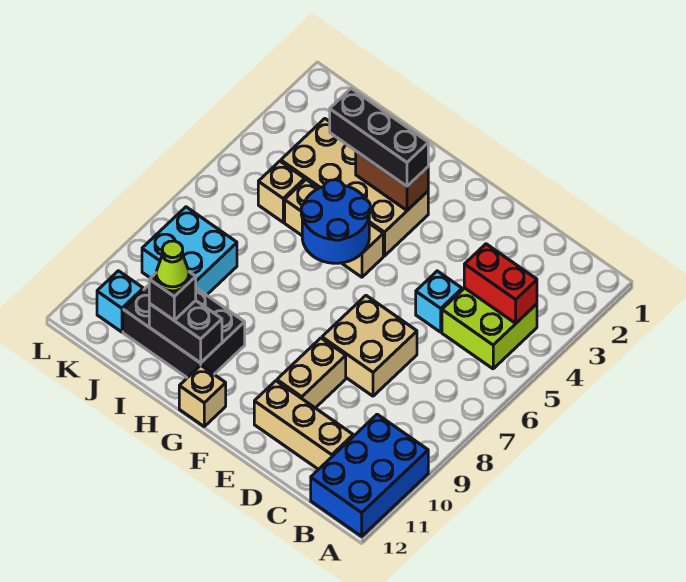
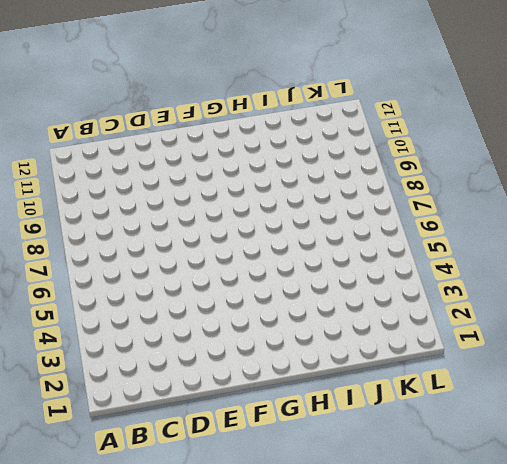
none -> blue 2x3 brick [311,414,428,536]
none -> lime 2x2 brick [442,288,537,369]
none -> tan 1x3 brick [254,381,353,470]

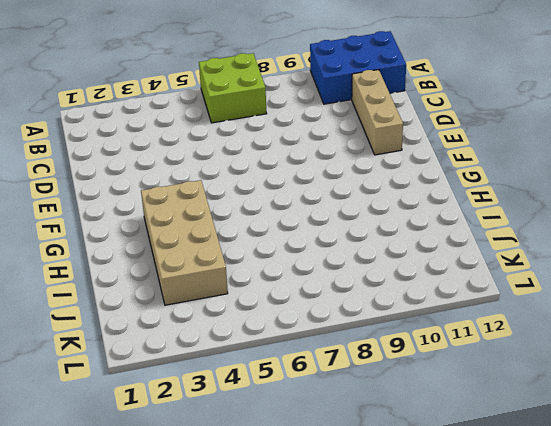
lime 2x2 brick [199,53,267,123] -> lime 2x2 brick moved to [442,288,537,369]
none -> cyan 1x1 brick [416,271,462,332]
none -> tan 2x2 brick [322,296,417,396]
none -> tan 1x2 brick [277,338,346,408]

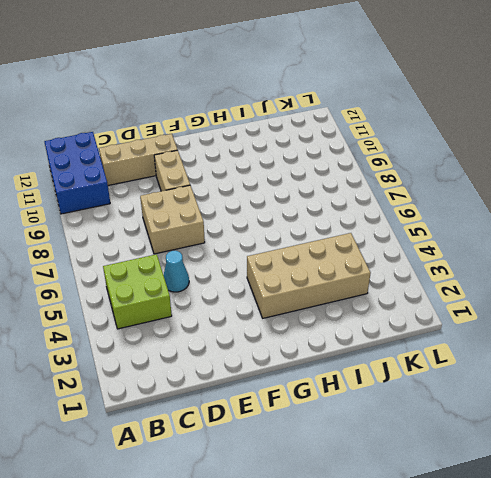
cyan 1x1 cone [164,251,189,292] -> cyan 1x1 brick [416,271,462,332]
none -> tan 1x3 brick [285,180,383,277]
none -> tan 1x1 brick [179,365,226,426]
none -> black 2x3 brick [123,285,245,378]

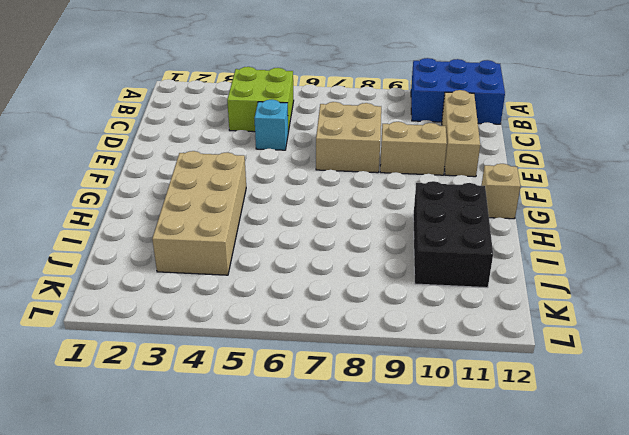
none -> tan 1x3 brick [285,180,383,277]
none -> tan 1x1 brick [258,161,305,222]
none -> cyan 2x2 brick [142,207,237,295]

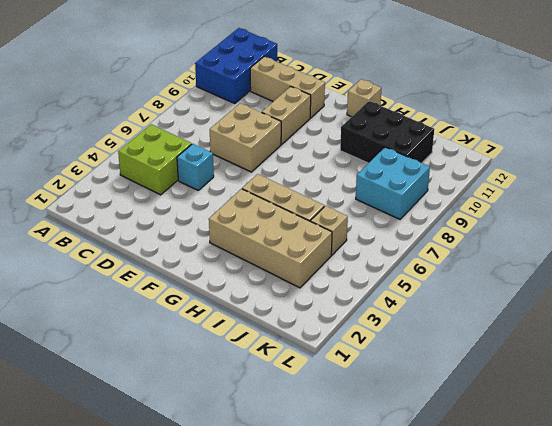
none -> cyan 1x1 brick [97,271,143,332]
none -> red 1x2 brick [464,244,537,323]
none -> brown 1x2 brick [356,151,428,210]

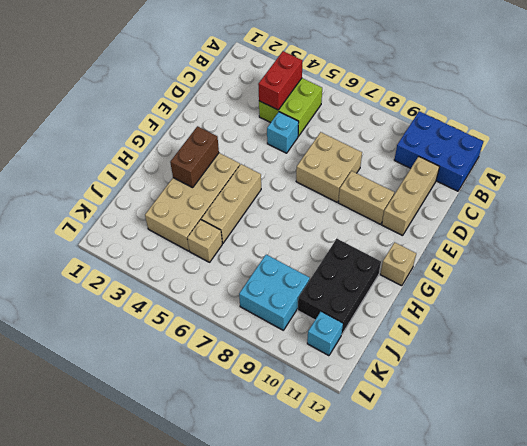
none -> blue 2x2 round brick [301,180,370,263]
none -> black 1x2 brick [149,301,222,363]
none -> black 1x3 brick [330,89,428,186]

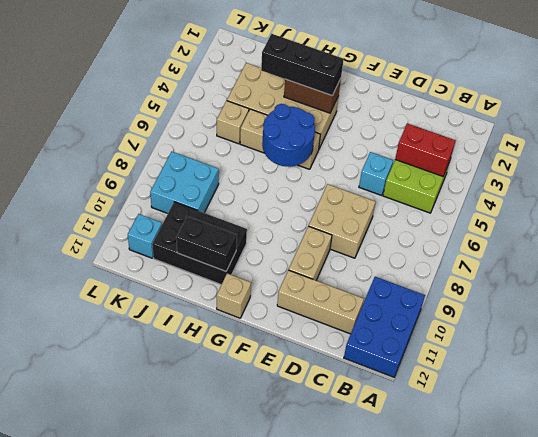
none -> black 1x1 brick [149,272,196,320]
none -> lime 1x1 cone [156,241,189,291]

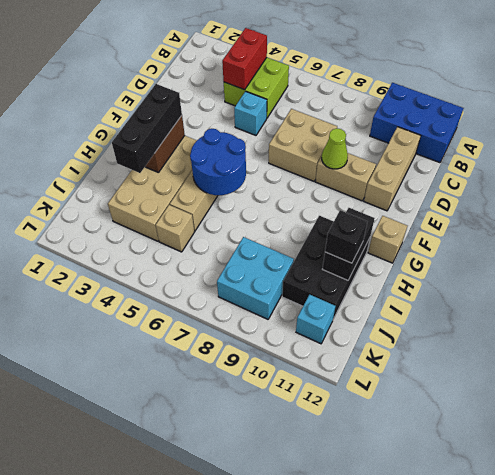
lime 1x1 cone [322,128,348,169] -> lime 1x1 cone moved to [156,241,189,291]

